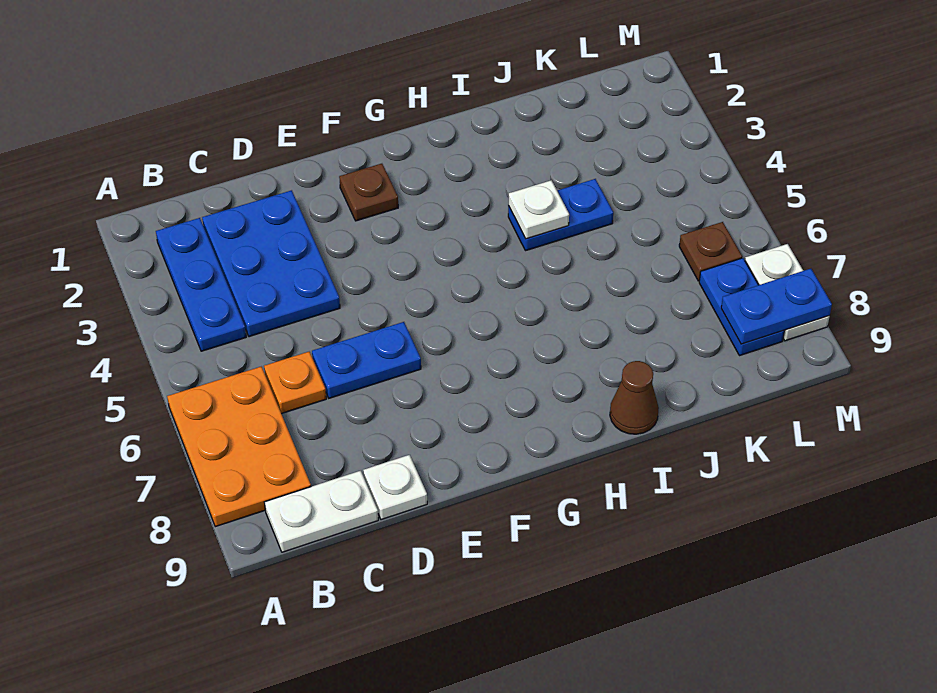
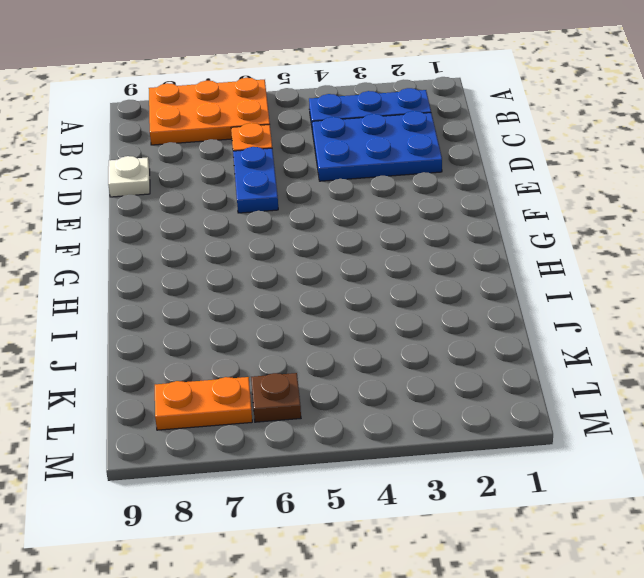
orange 1x2 plate [155,377,252,430] -> blue 1x2 plate [699,258,784,356]
none -> white 1x2 plate [264,471,378,552]
none -> brown 1x1 plate [339,164,398,221]
none -> blue 1x2 plate [508,179,613,251]

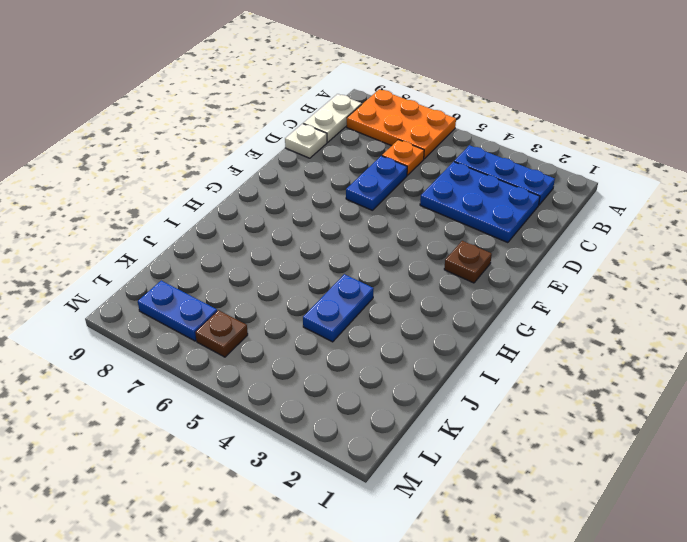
none -> brown 1x1 cone [610,361,659,434]
none -> white 1x2 plate [745,244,830,341]
none -> white 1x1 plate [508,180,569,239]

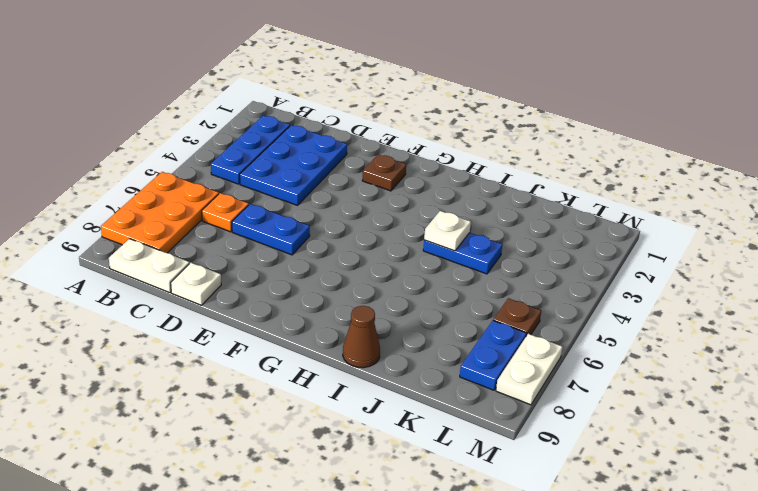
none -> blue 1x2 plate [721,269,832,344]

